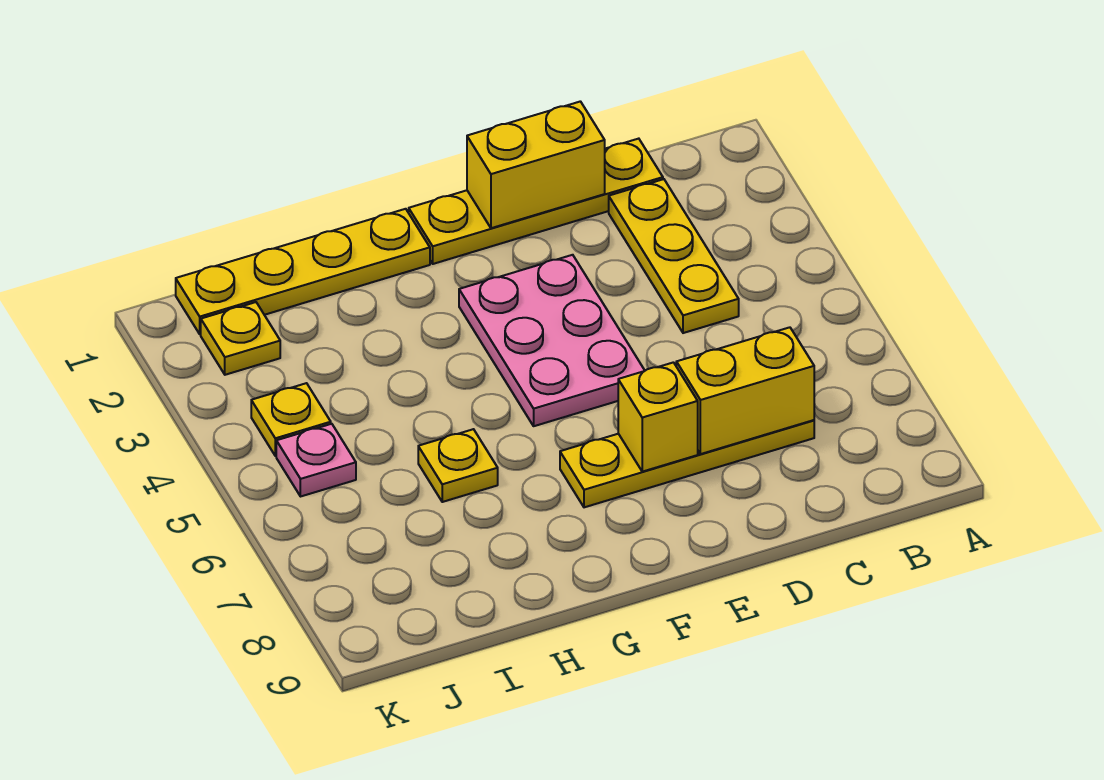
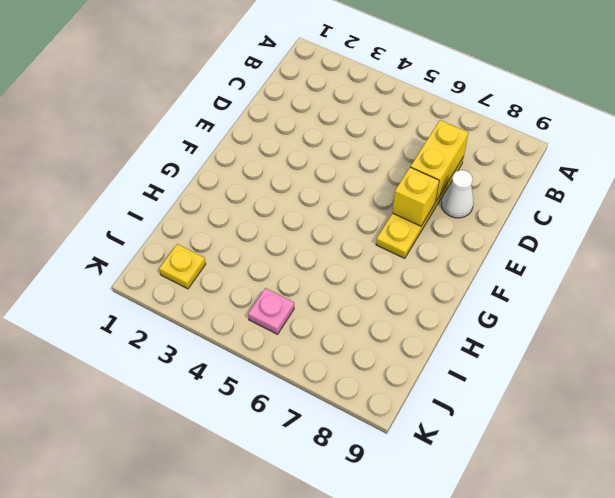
white 1x1 cone [442,170,474,218] -> none
none -> yellow 1x4 plate [409,139,663,264]
none -> yellow 1x3 plate [609,179,739,333]
none -> pink 2x3 plate [459,255,645,426]

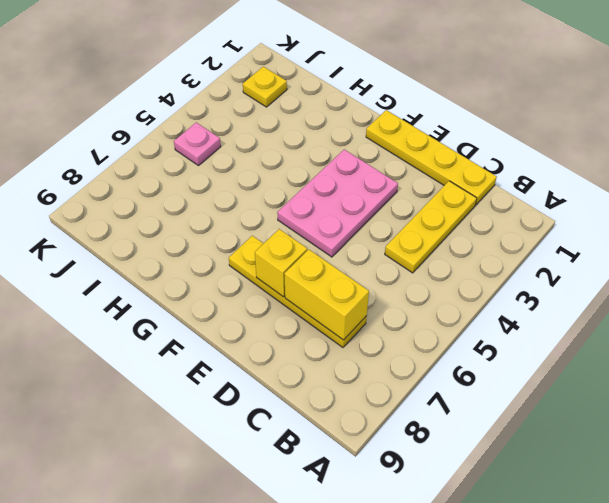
none -> yellow 1x4 plate [176,209,430,334]
none -> yellow 1x1 plate [418,429,498,502]
none -> yellow 1x1 plate [251,383,331,456]

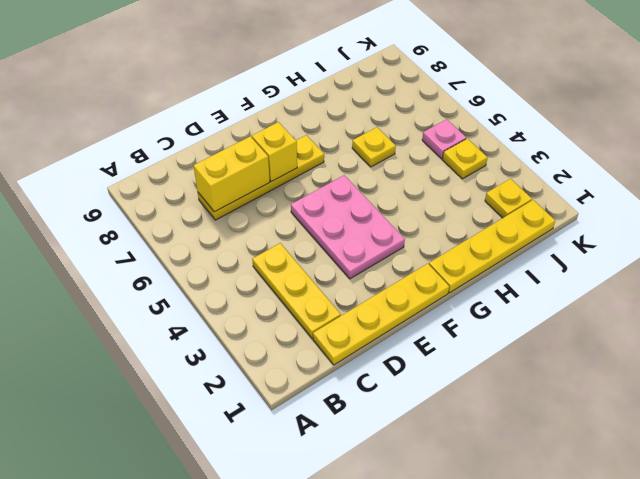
none -> yellow 1x2 brick [467,101,605,228]

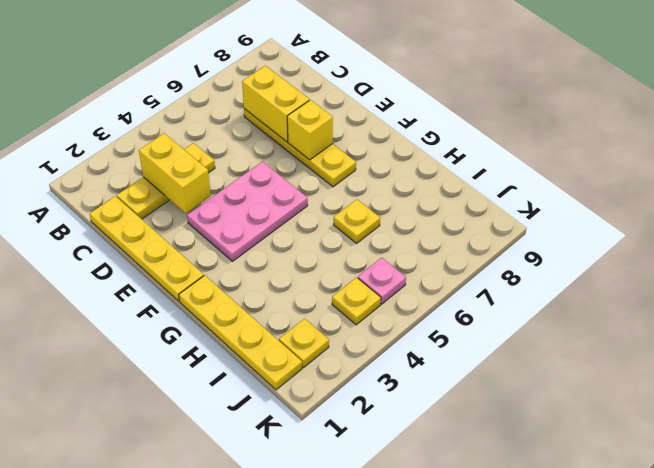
yellow 1x2 brick [139,133,211,213] -> yellow 1x2 brick moved to [467,101,605,228]

